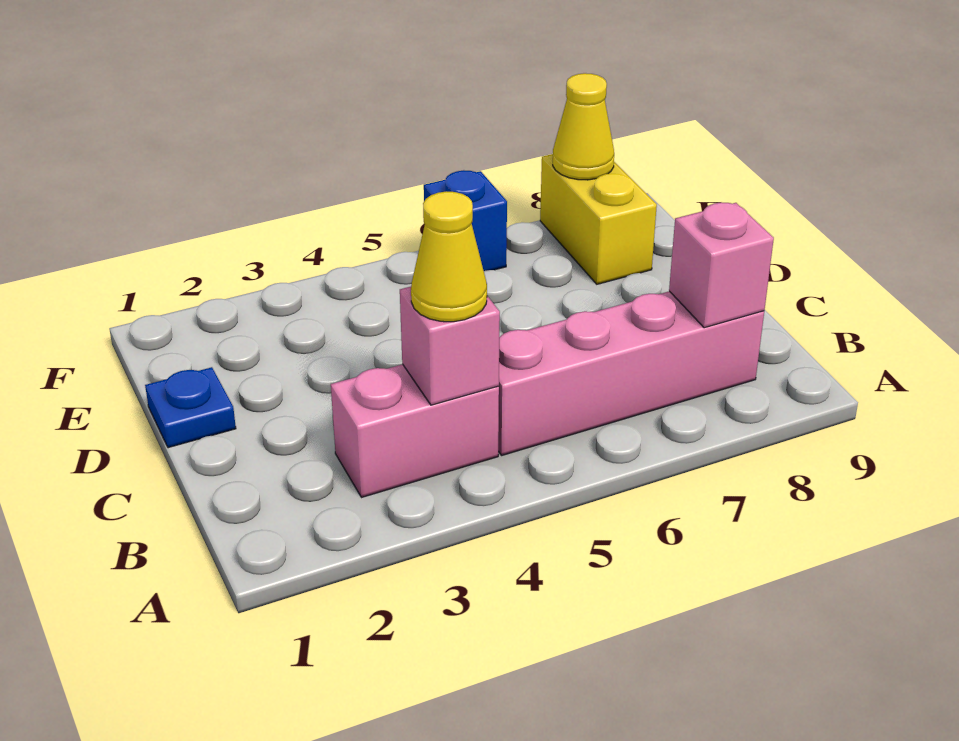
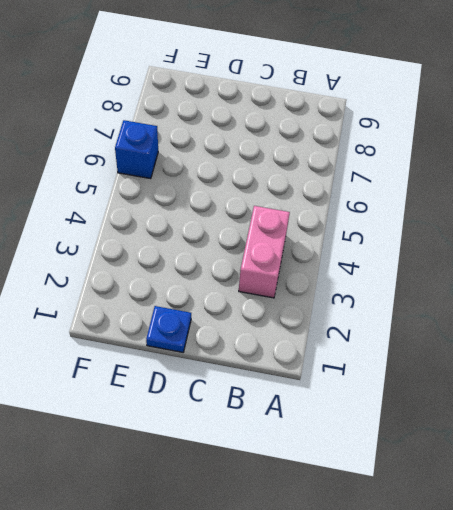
none -> pink 1x4 brick [498,291,764,455]
none -> yellow 1x2 brick [540,154,657,284]

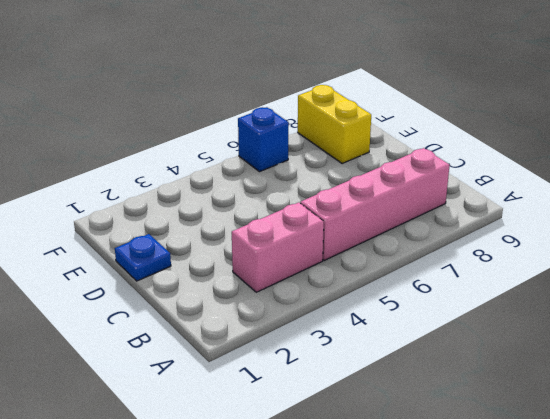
none -> pink 1x1 brick [400,287,500,405]
none -> pink 1x1 brick [669,202,774,328]

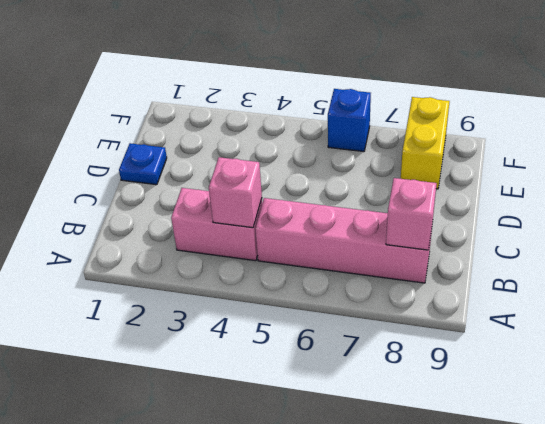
none -> yellow 1x1 cone [553,73,614,180]
none -> yellow 1x1 cone [411,191,487,322]

